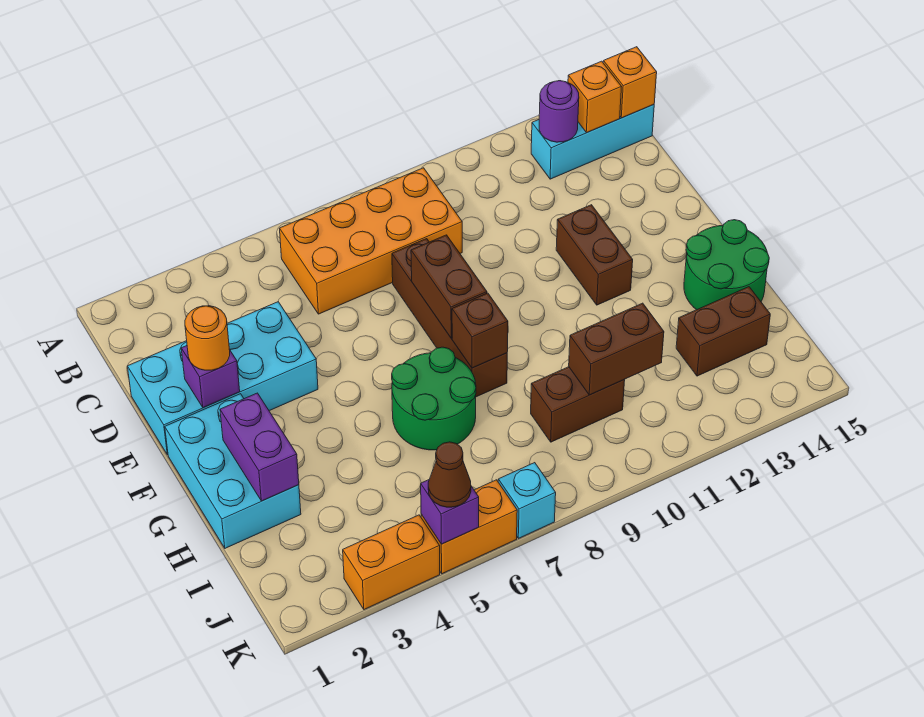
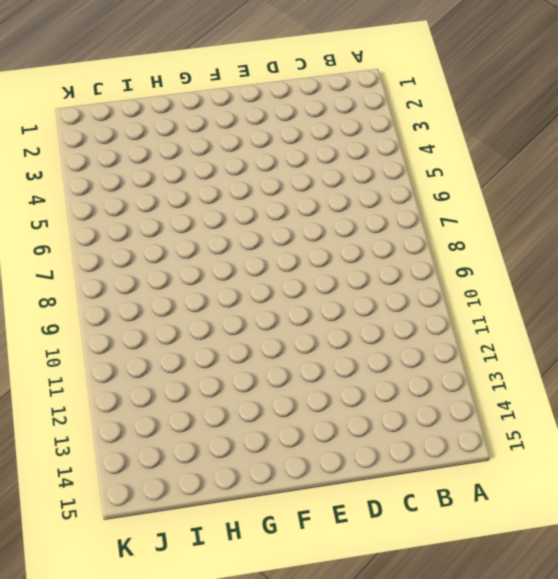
none -> orange 2x4 brick [280,168,462,314]
none -> cyan 1x3 brick [531,105,654,179]
none -> cyan 2x4 brick [127,302,318,455]

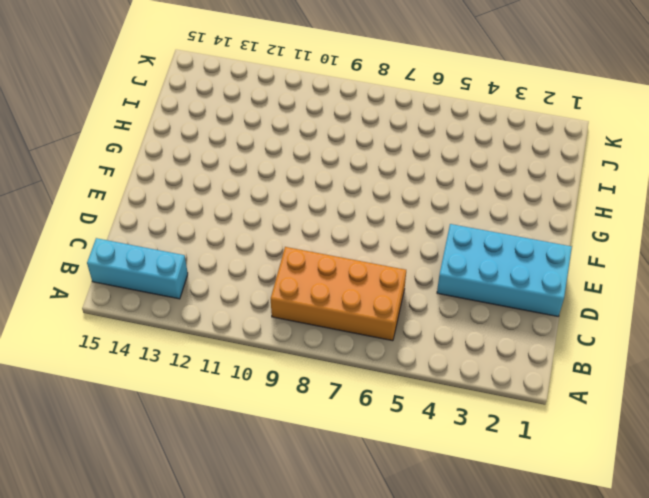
none -> brown 1x4 brick [392,239,507,397]
none -> brown 1x2 brick [556,205,633,305]
none -> cyan 2x3 brick [165,394,301,548]

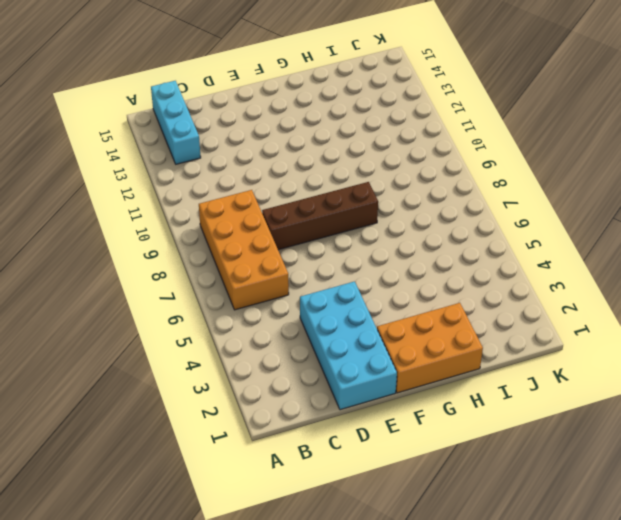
orange 2x3 brick [377,303,483,393] -> cyan 2x3 brick [165,394,301,548]
none -> brown 1x2 brick [556,205,633,305]
none -> green 2x2 round brick [392,347,476,450]
none -> green 2x2 round brick [684,220,769,310]

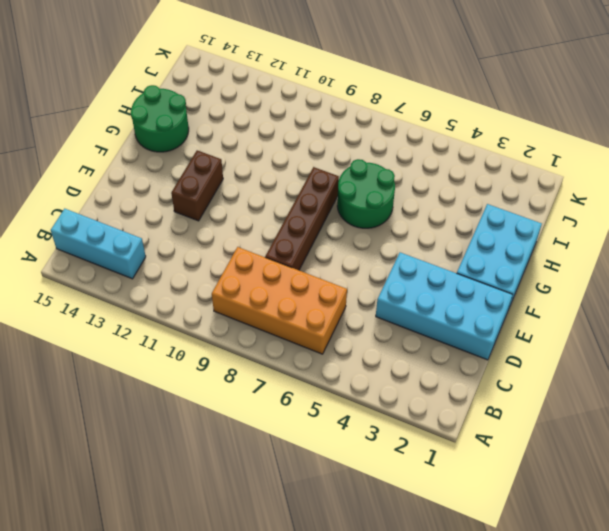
none -> brown 1x2 brick [531,367,625,442]
none -> brown 1x2 brick [676,287,770,376]
none -> orange 1x2 brick [343,515,440,609]

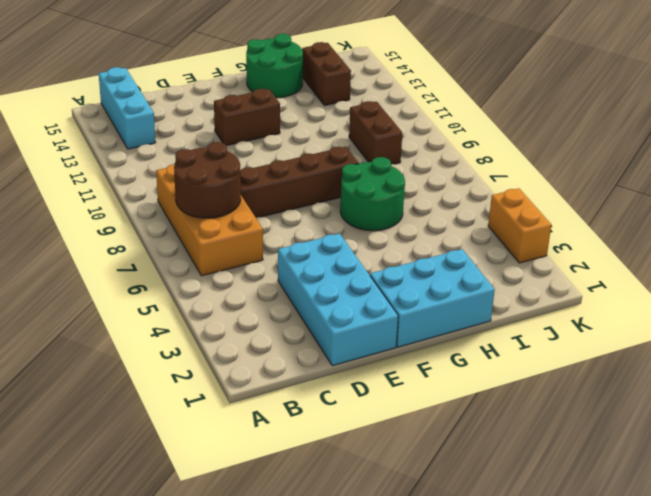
brown 2x2 round brick [174,142,241,218] -> none
none -> orange 1x2 brick [421,480,517,574]
none -> cyan 1x1 brick [498,463,556,538]
none -> purple 1x1 round brick [539,81,579,142]

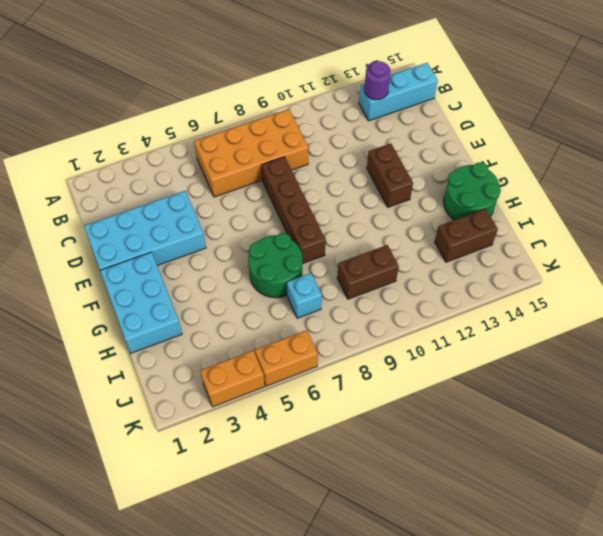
cyan 1x1 brick [287,273,322,318] -> cyan 1x1 brick moved to [498,463,556,538]
none -> orange 1x1 brick [568,61,621,133]
none -> orange 1x1 brick [603,47,657,118]
none -> purple 1x1 brick [181,346,240,408]

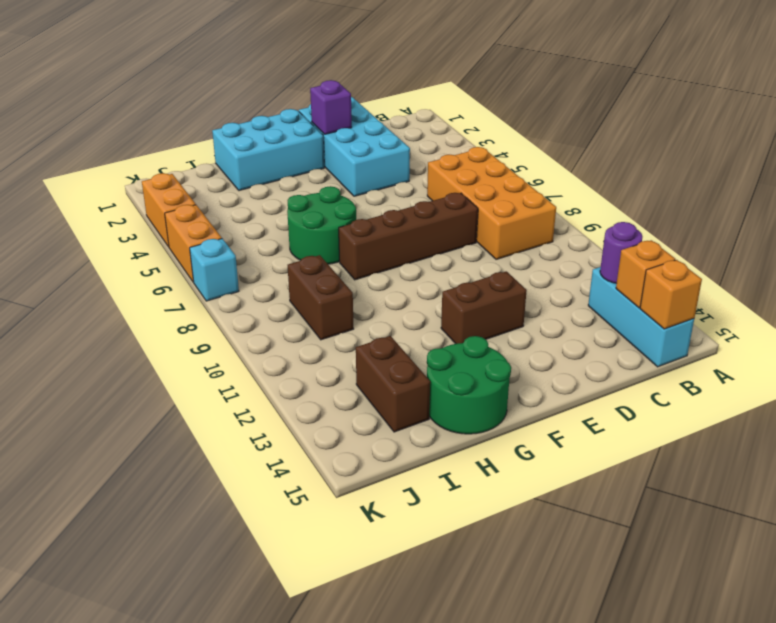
none -> brown 1x2 brick [411,235,487,338]
none -> purple 1x2 brick [220,393,299,501]
none -> brown 1x1 brick [452,293,508,368]

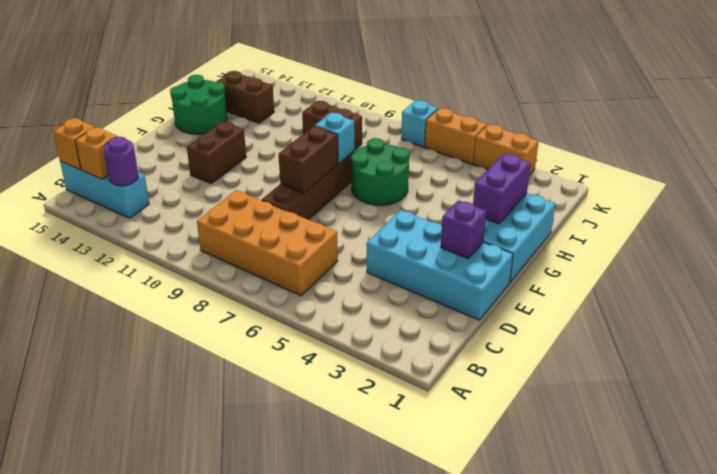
cyan 1x1 brick [315,113,354,164] -> brown 1x1 brick [452,293,508,368]
none -> brown 1x2 brick [569,303,664,395]
none -> purple 1x1 brick [421,480,479,544]
none -> orange 1x1 round brick [185,306,230,370]

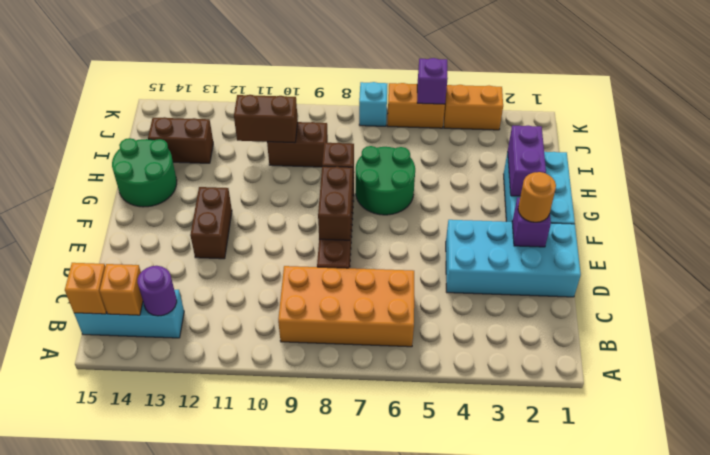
none -> brown 1x1 cone [428,442,471,507]

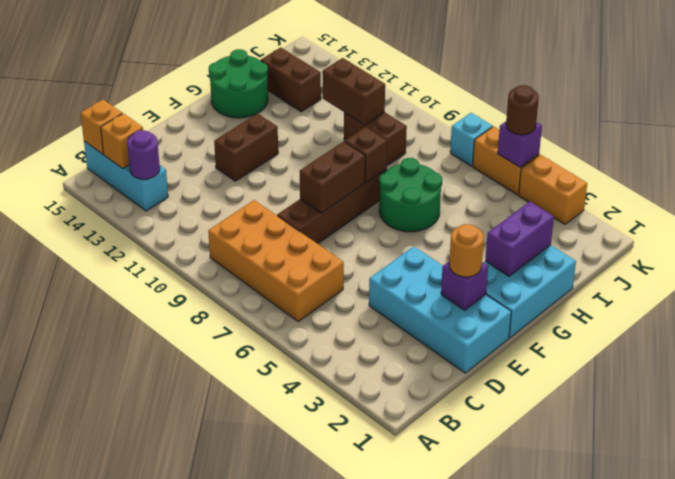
brown 1x1 round brick [506,85,539,135] -> brown 1x1 cone [428,442,471,507]

